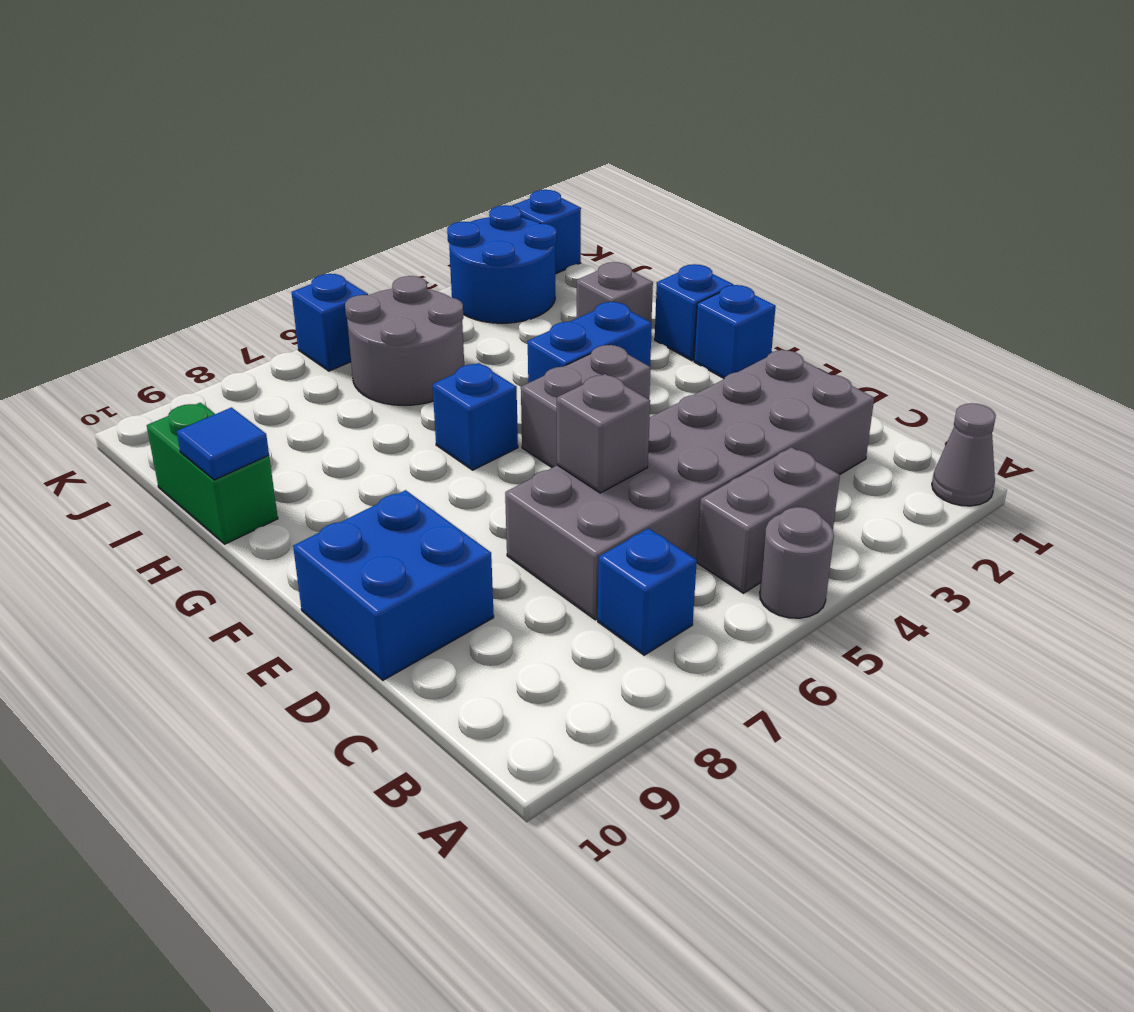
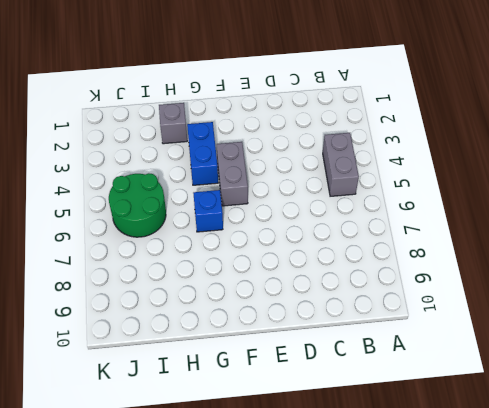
green 2x2 round brick [109,173,166,237] -> grey 2x2 round brick [345,276,464,405]
none -> grey 1x1 cone [932,403,996,506]
none -> grey 1x1 round brick [760,507,834,618]
none -> blue 1x1 brick [598,528,697,655]

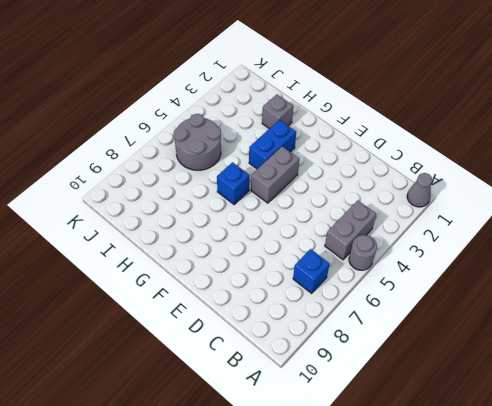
none -> grey 2x6 brick [505,350,874,620]
none -> blue 2x2 brick [293,490,494,680]
none -> blue 1x1 brick [694,285,776,378]

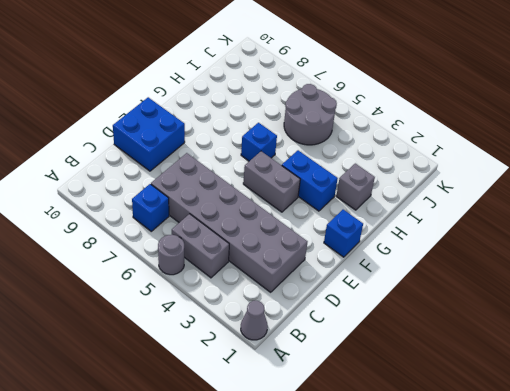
none -> blue 1x1 brick [655,264,733,361]
none -> green 1x2 brick [147,403,278,544]
none -> blue 2x2 round brick [447,205,557,323]

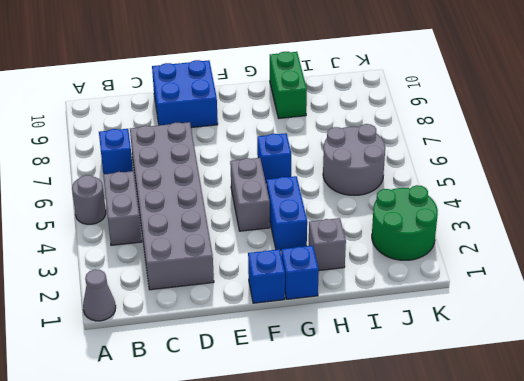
green 1x2 brick [270,52,307,118] -> green 1x2 brick turned to [147,403,278,544]
green 2x2 round brick [372,185,438,260] -> blue 2x2 round brick [447,205,557,323]
none -> blue 1x1 brick [512,190,581,274]
none -> blue 1x1 brick [292,274,368,371]
none -> grey 1x1 brick [557,374,650,493]

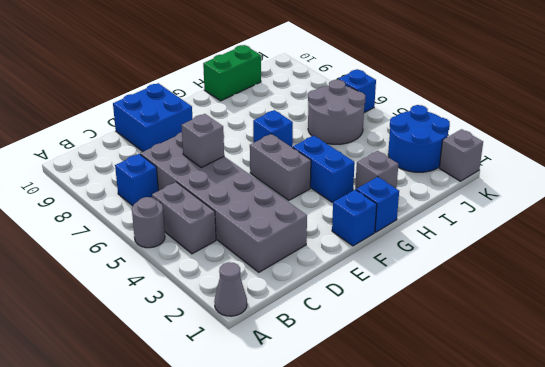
grey 1x1 brick [439,129,483,181] -> blue 1x1 brick [512,190,581,274]
none -> blue 1x1 tile [177,407,269,480]

